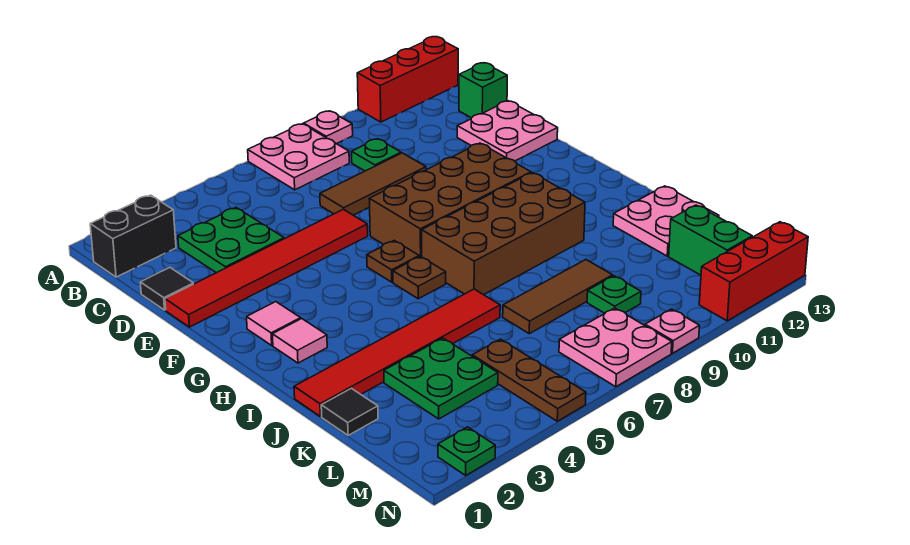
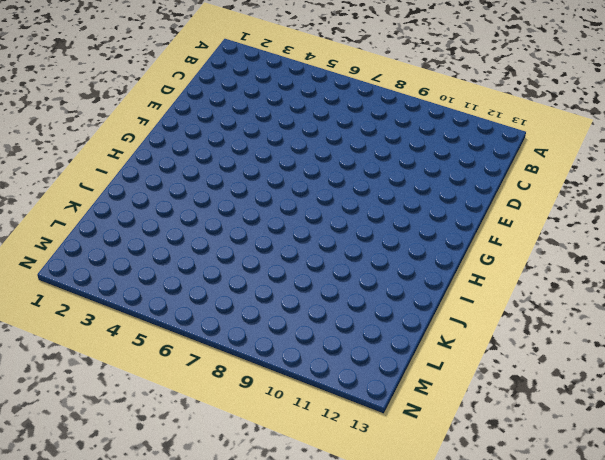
none -> pink 2x2 plate [248,124,349,190]
none -> pink 1x1 plate [304,111,353,144]
none -> red 1x3 brick [357,37,458,122]

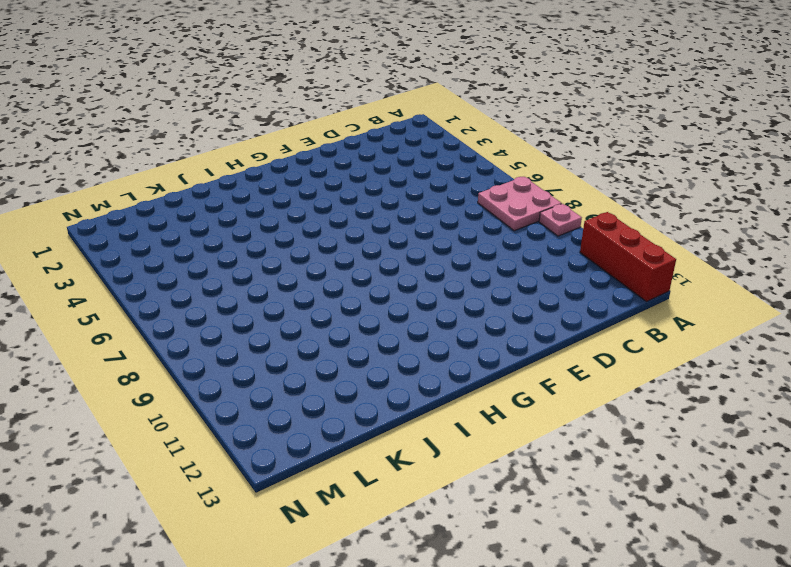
none -> black 1x2 brick [90,195,176,277]
none -> green 2x2 plate [178,208,284,273]
none -> green 1x1 plate [352,139,401,171]

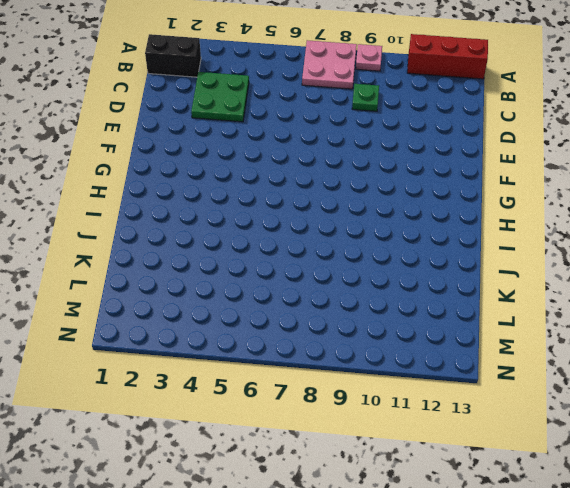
none -> green 1x1 brick [459,63,507,118]
none -> black 1x1 tile [140,268,193,310]
none -> brown 1x3 tile [320,153,426,215]

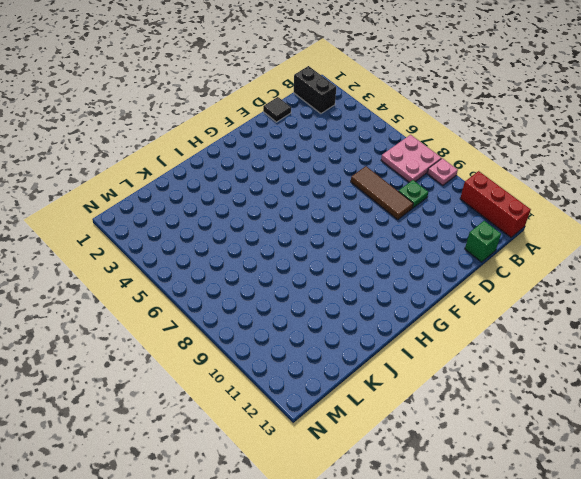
none -> green 2x2 plate [178,208,284,273]
none -> pink 2x2 plate [457,101,558,161]
none -> red 1x6 tile [165,209,368,327]

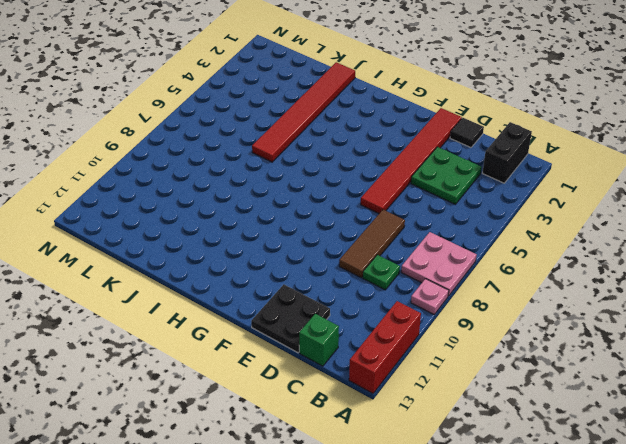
black 2x2 plate [251,284,330,353] -> pink 2x2 plate [457,101,558,161]
none -> brown 2x4 brick [369,143,531,257]
none -> pink 1x1 tile [247,302,301,345]
none -> brown 1x1 plate [367,240,419,282]

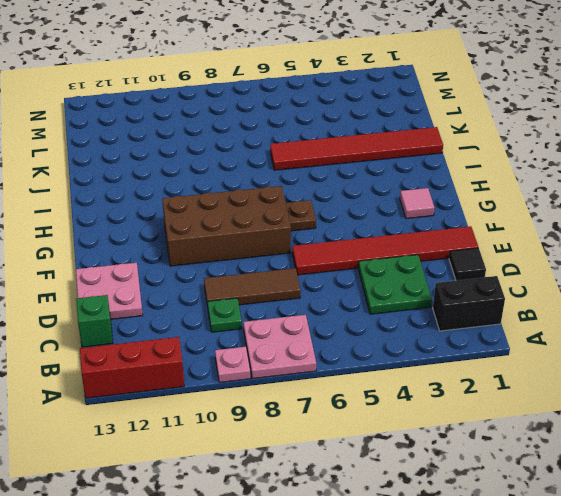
none -> pink 1x1 tile [272,319,327,363]
none -> brown 1x1 plate [393,256,446,299]
none -> brown 2x4 brick [422,173,585,295]

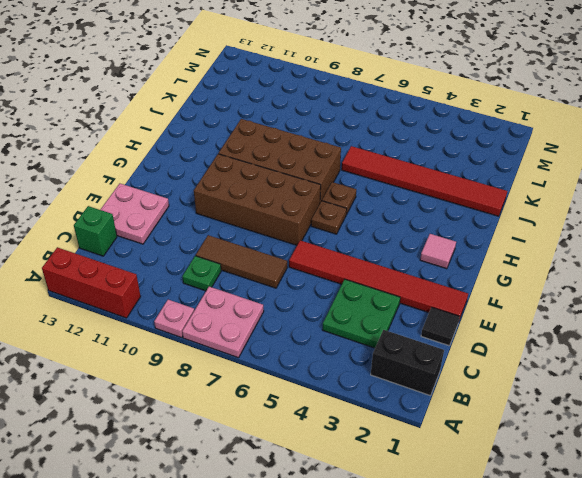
none -> pink 1x1 tile [272,319,327,363]
none -> pink 2x2 plate [613,186,719,256]
none -> black 1x1 tile [321,388,378,435]

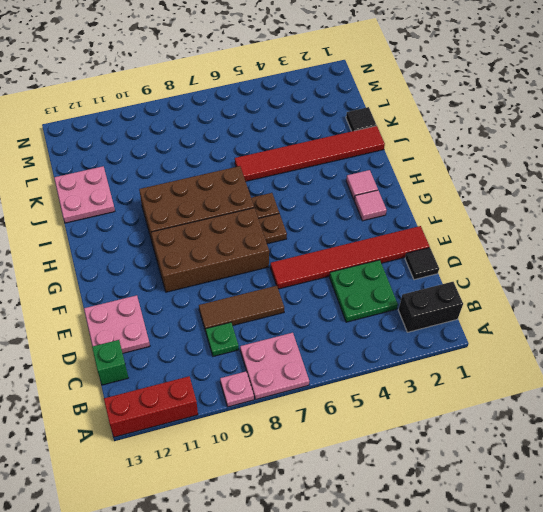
none -> green 2x2 plate [384,338,498,419]
none -> brown 1x3 tile [503,260,613,334]
none -> brown 1x3 plate [472,339,586,421]

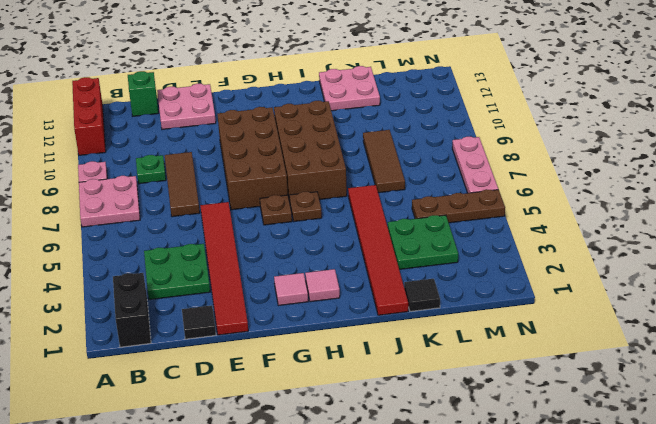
pink 1x3 plate [452,137,498,193] -> pink 2x2 plate [559,308,672,387]
none -> green 1x1 plate [587,276,641,313]
none -> green 1x2 brick [669,205,752,275]
none -> green 1x1 plate [438,427,495,475]

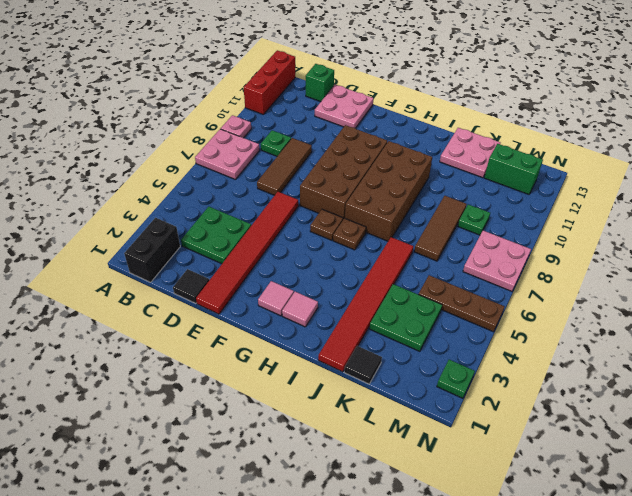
none -> pink 1x1 plate [645,309,699,353]
none -> red 1x3 brick [699,222,808,321]

